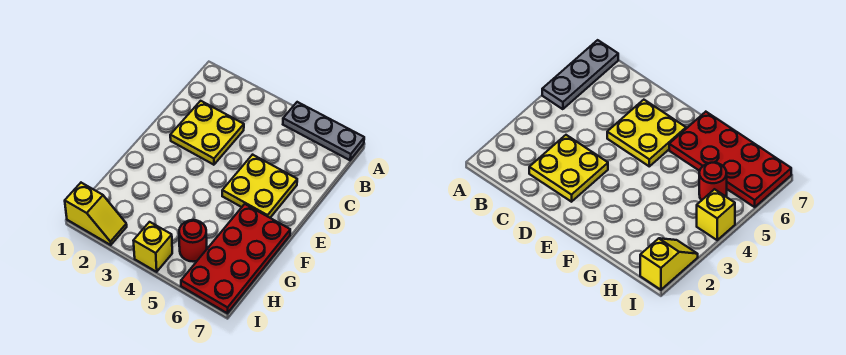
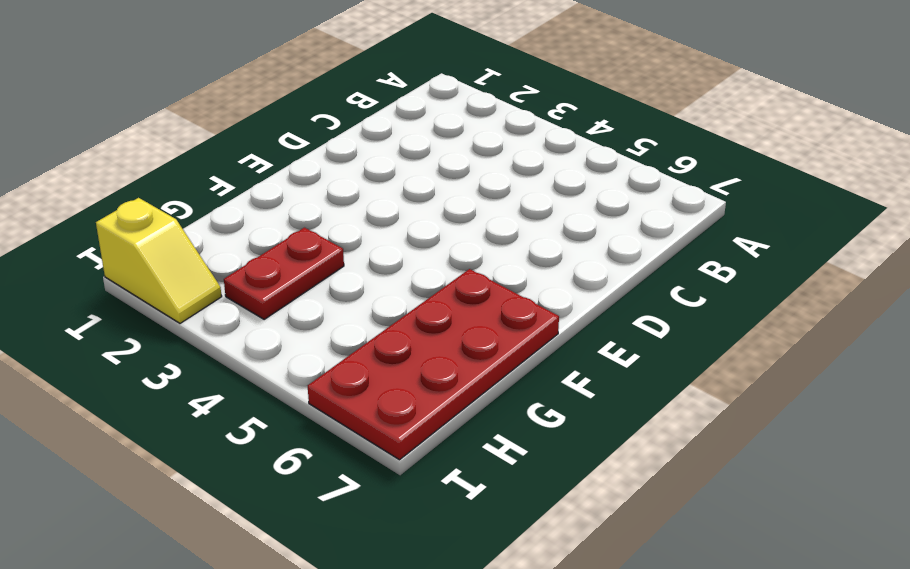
red 1x2 plate [224,228,344,319] -> none
none -> grey 1x3 plate [283,102,364,160]
none -> yellow 2x2 plate [170,101,244,165]

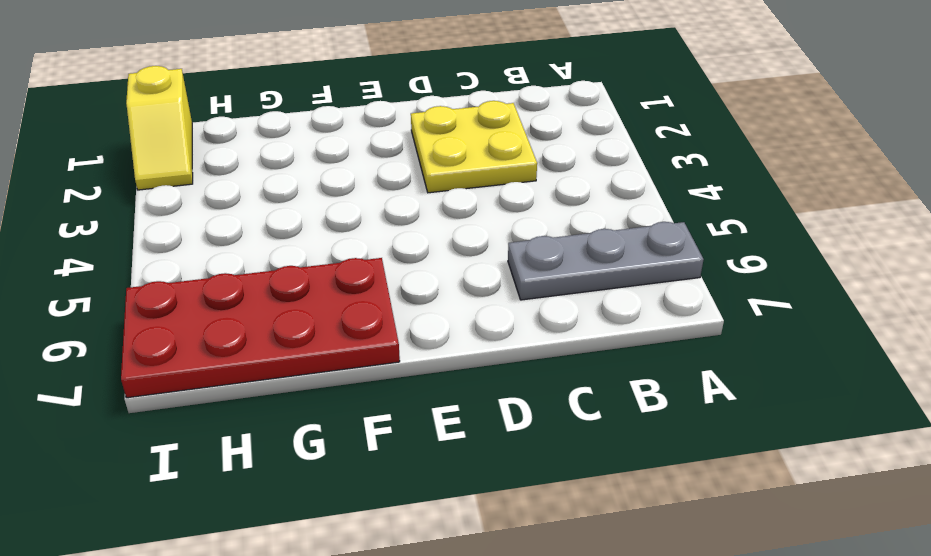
grey 1x3 plate [508,222,704,300] -> grey 1x3 plate turned to [283,102,364,160]
none -> yellow 2x2 plate [222,155,297,218]
none -> red 1x1 round brick [179,220,207,262]

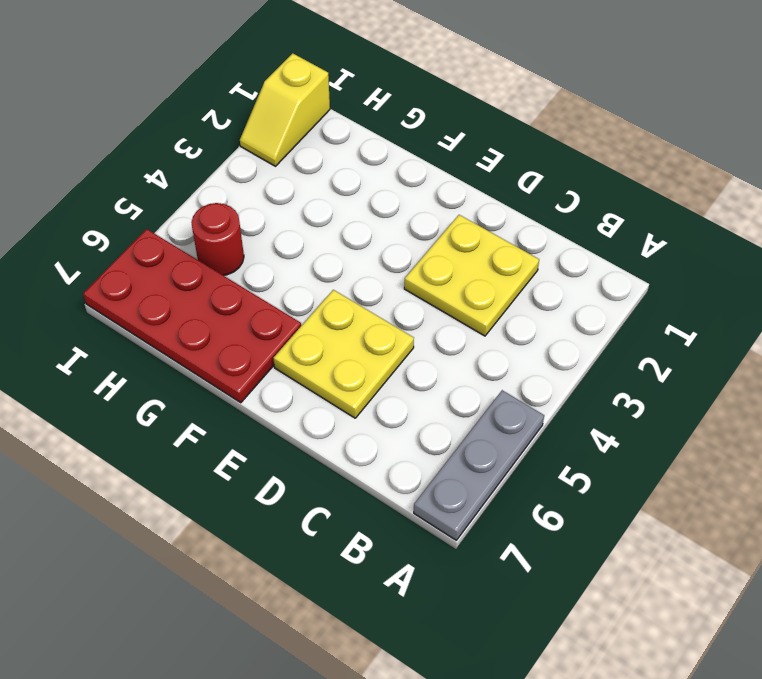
none -> yellow 1x1 brick [133,222,172,272]

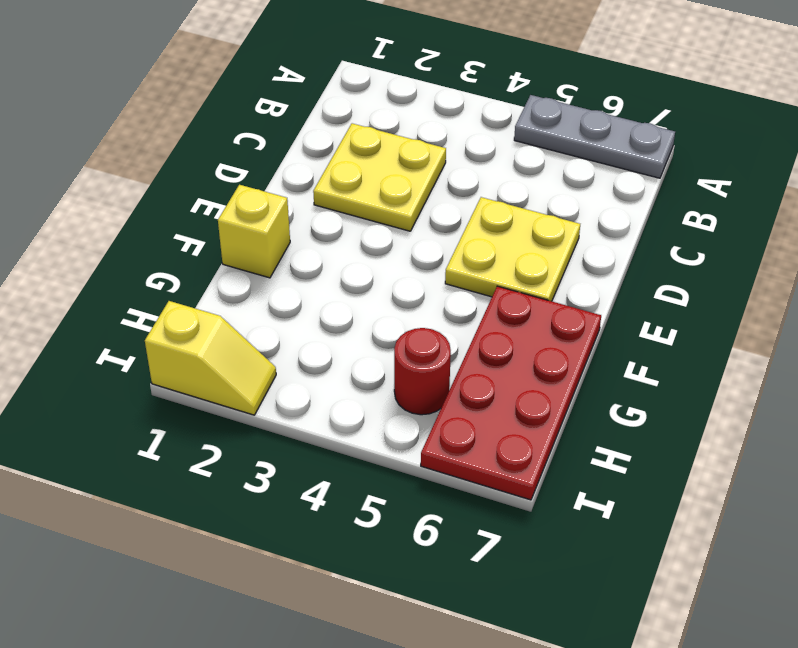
yellow 1x1 brick [218,185,290,278] -> yellow 1x1 brick moved to [133,222,172,272]

